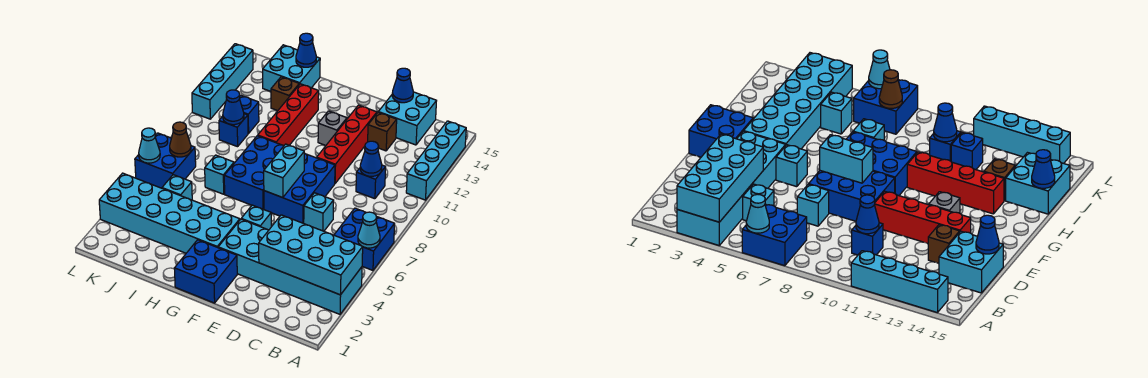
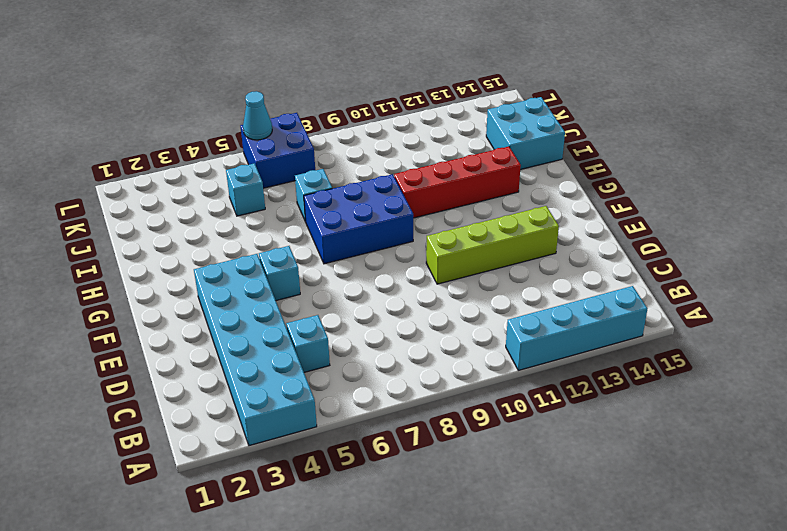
lime 1x4 brick [426,206,559,284] -> red 1x4 brick [317,105,377,183]
none -> blue 2x2 brick [334,208,395,270]
none -> blue 1x1 brick [356,165,386,199]
none -> cyan 2x2 brick [378,92,436,145]
none -> cyan 1x1 brick [304,193,334,231]

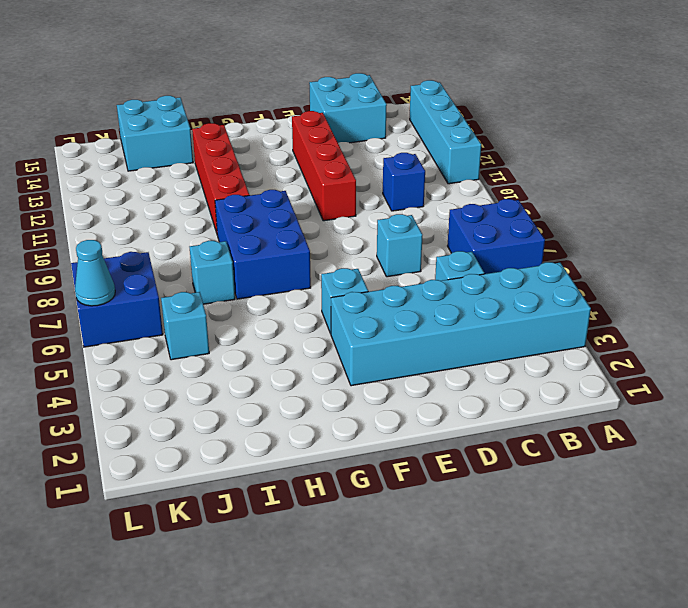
none -> brown 1x1 brick [368,112,397,151]
none -> blue 2x3 brick [264,153,335,223]
none -> blue 2x2 brick [174,240,237,303]
none -> grey 1x1 brick [318,111,347,145]

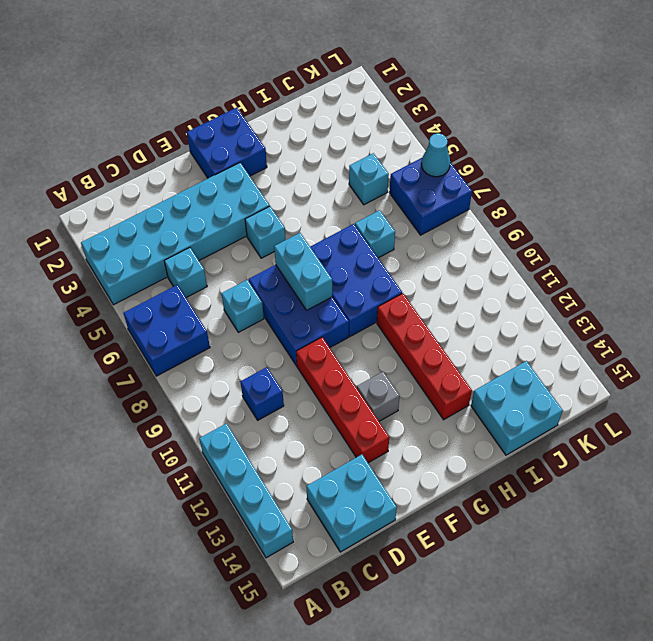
none -> brown 1x1 brick [368,112,397,151]
none -> cyan 2x6 brick [99,173,240,253]
none -> brown 1x1 brick [271,77,299,111]
none -> blue 1x1 brick [219,114,248,147]

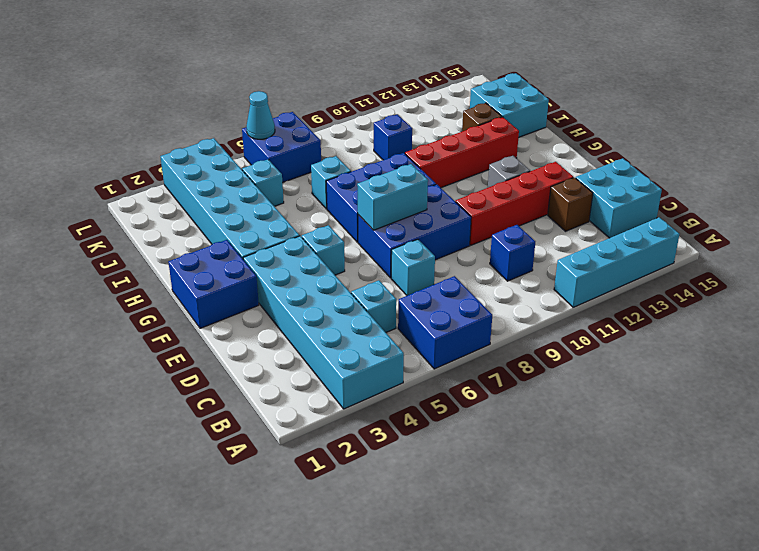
none -> blue 1x1 brick [240,95,259,134]
none -> cyan 1x4 brick [192,44,253,119]
none -> cyan 2x4 brick [259,215,363,295]
none -> cyan 1x1 cone [358,212,380,248]

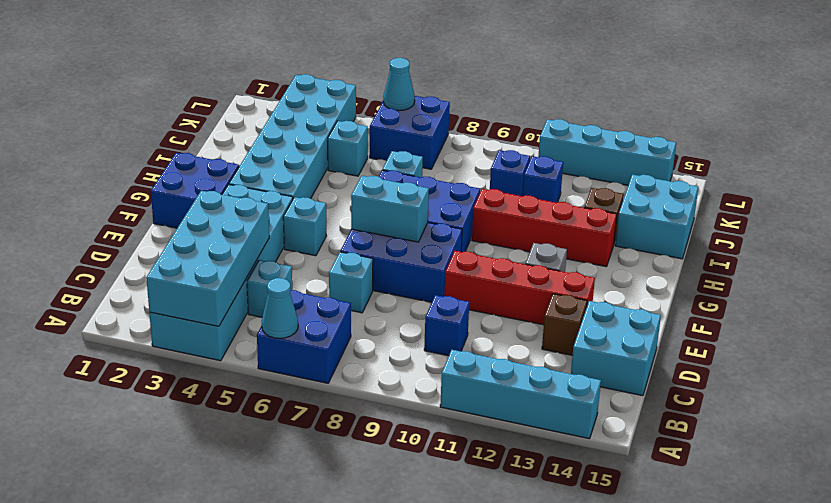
none -> blue 1x1 cone [360,141,382,176]
none -> blue 1x1 cone [392,68,413,103]
none -> blue 1x1 cone [296,33,316,67]
none -> blue 1x1 cone [223,90,244,125]

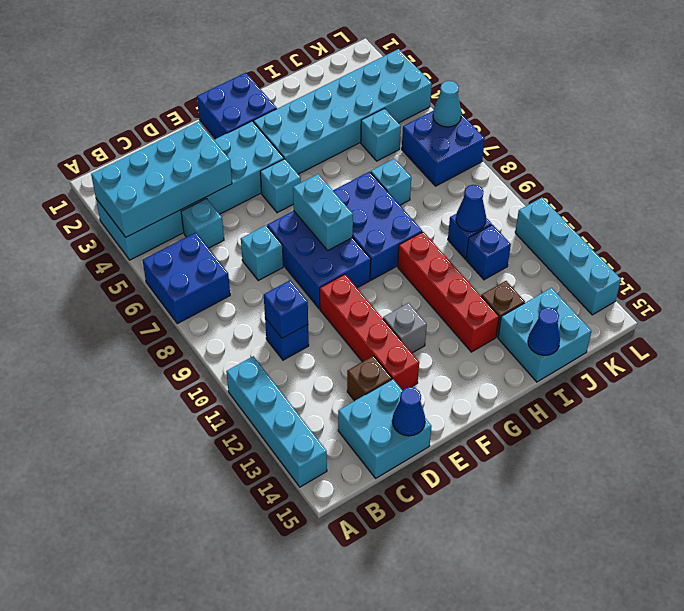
blue 1x1 brick [264,280,308,338] -> blue 1x1 cone [360,141,382,176]
none -> cyan 1x1 cone [358,212,380,248]
none -> brown 1x1 cone [170,122,191,157]

